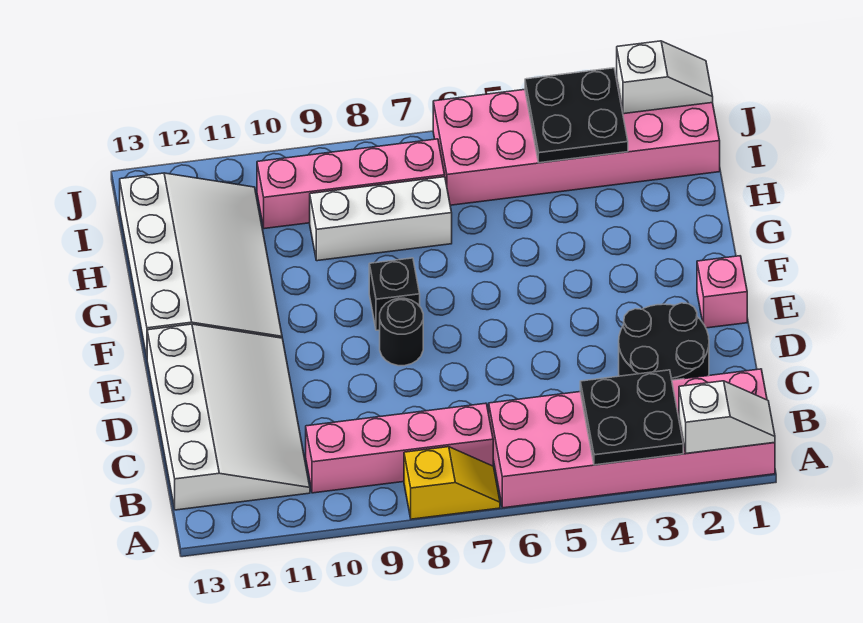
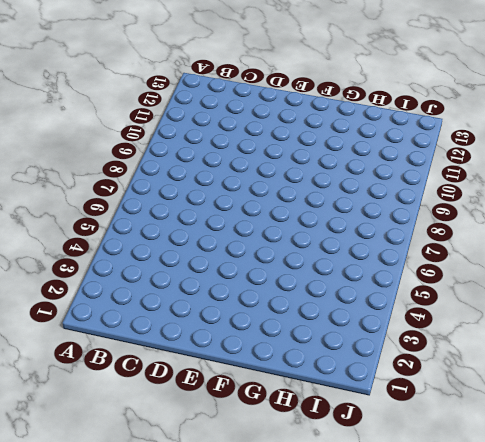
none -> pink 2x6 brick [489,369,775,508]
none -> yellow 1x2 slope [404,447,500,519]
none -> pink 1x4 brick [306,403,493,493]

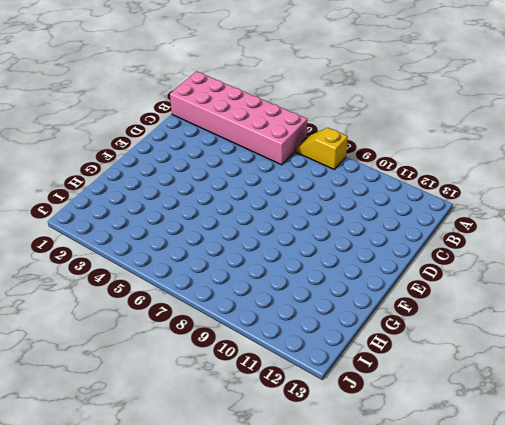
none -> pink 1x4 brick [306,403,493,493]
none -> white 3x4 slope [147,324,310,510]
none -> black 2x2 round brick [619,303,709,380]

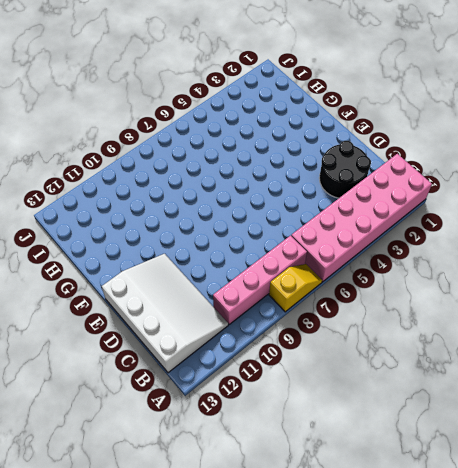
none -> pink 1x1 brick [697,256,747,328]
none -> black 1x1 round brick [380,298,423,366]
none -> black 1x1 brick [369,258,420,330]

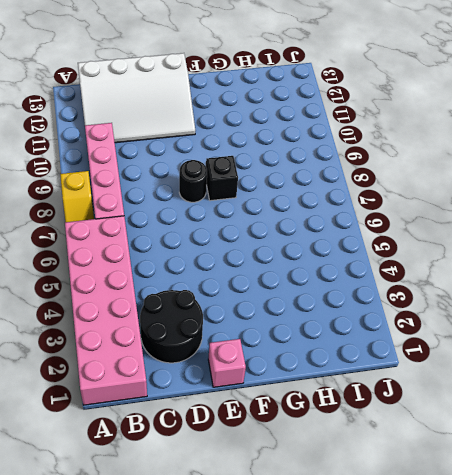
none -> white 3x4 slope [120,173,282,357]
none -> white 1x3 brick [310,177,452,261]
none -> pink 2x6 brick [433,78,720,205]

